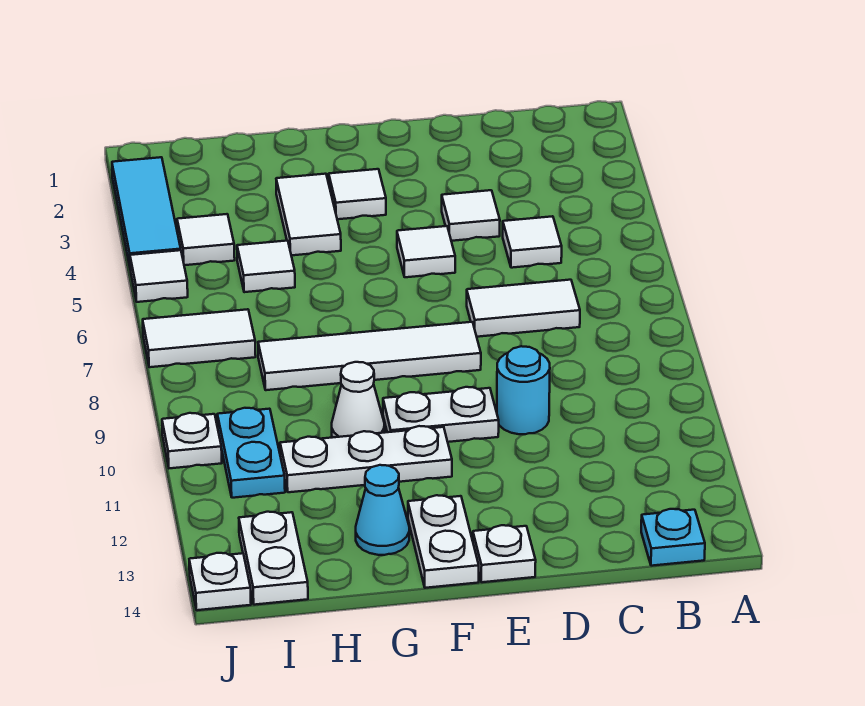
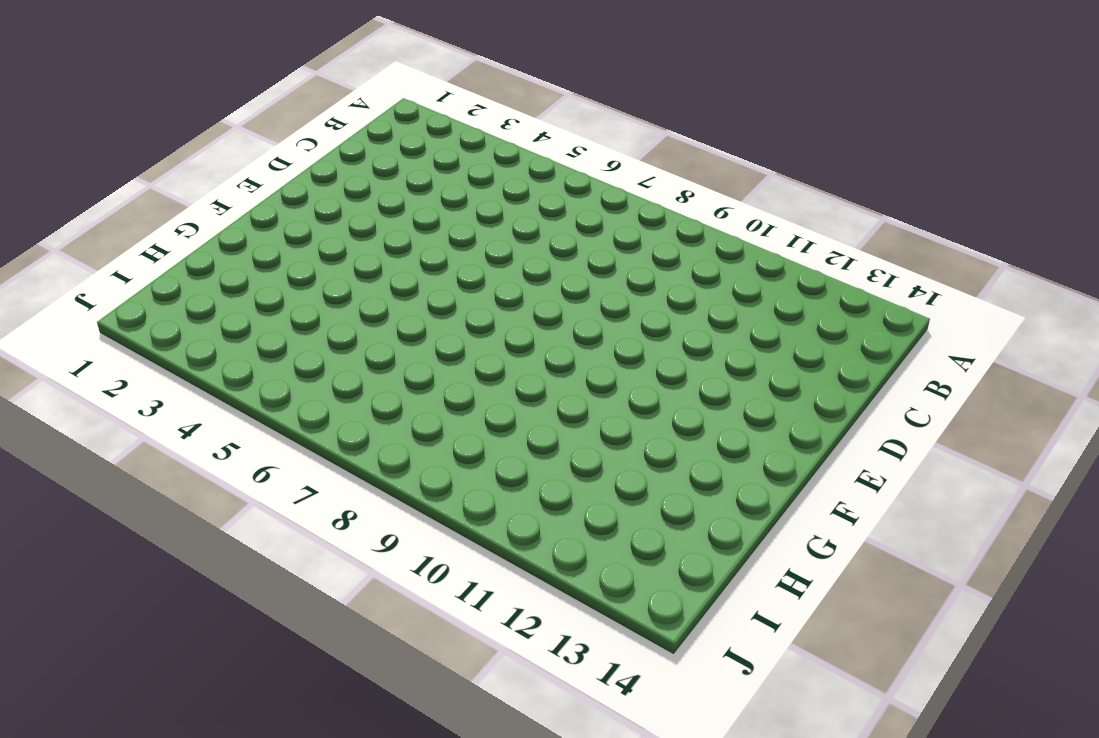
none -> cyan 1x1 plate [641,509,705,566]
none -> white 1x1 tile [503,216,562,268]
none -> white 1x2 tile [467,280,580,337]

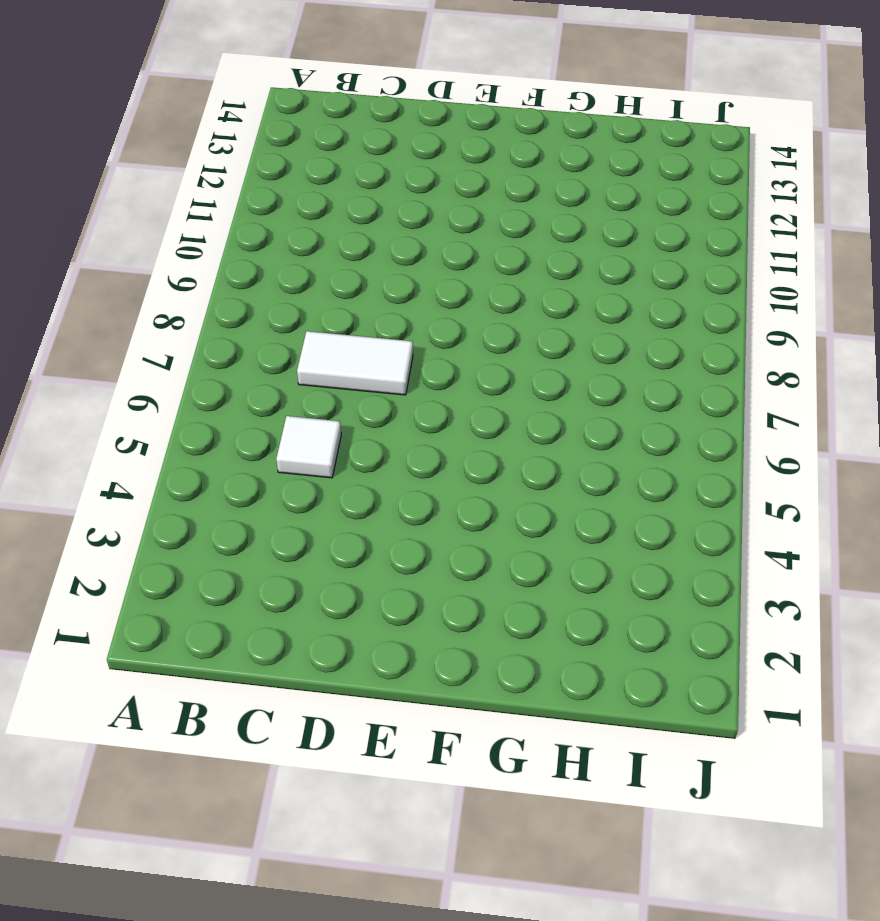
none -> cyan 1x1 plate [641,509,705,566]
none -> white 1x1 tile [442,190,500,241]
none -> cyan 1x1 round brick [497,346,550,434]

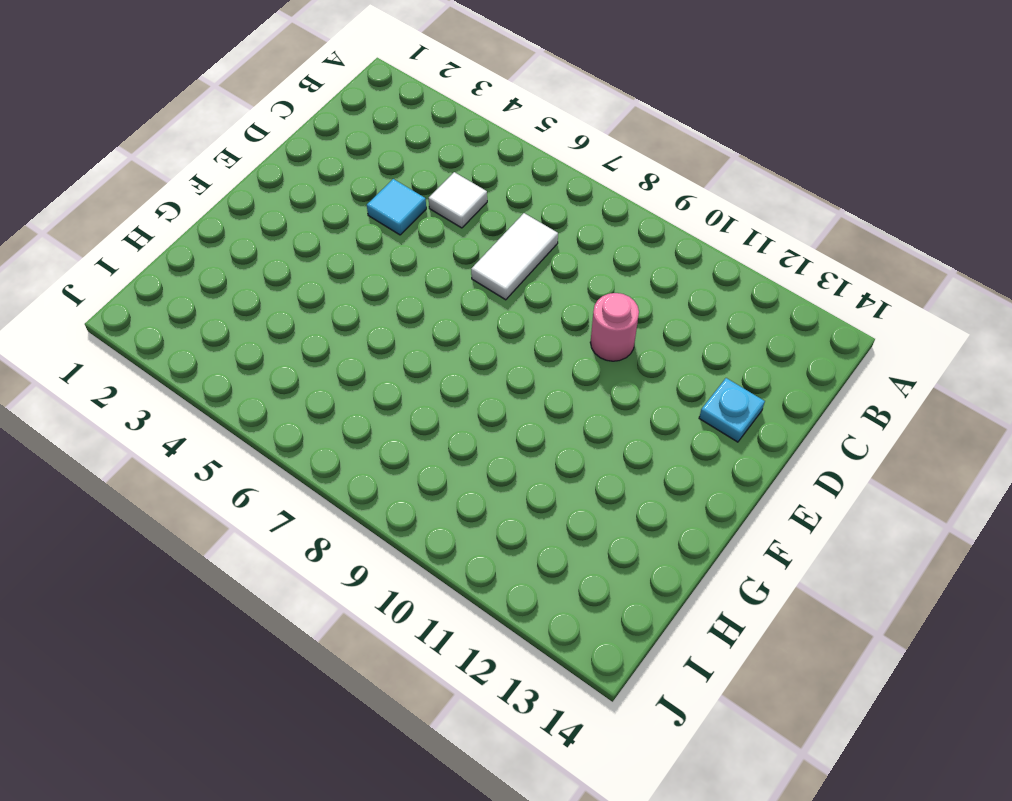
cyan 1x1 tile [367,179,426,235] -> white 1x1 tile [442,190,500,241]
pink 1x1 round brick [590,293,639,361] -> cyan 1x1 round brick [497,346,550,434]
cyan 1x1 plate [699,378,765,442] -> cyan 1x1 plate moved to [641,509,705,566]
none -> white 1x1 tile [397,226,455,277]
none -> white 1x4 tile [258,322,481,390]
none -> white 1x2 plate [383,387,499,442]

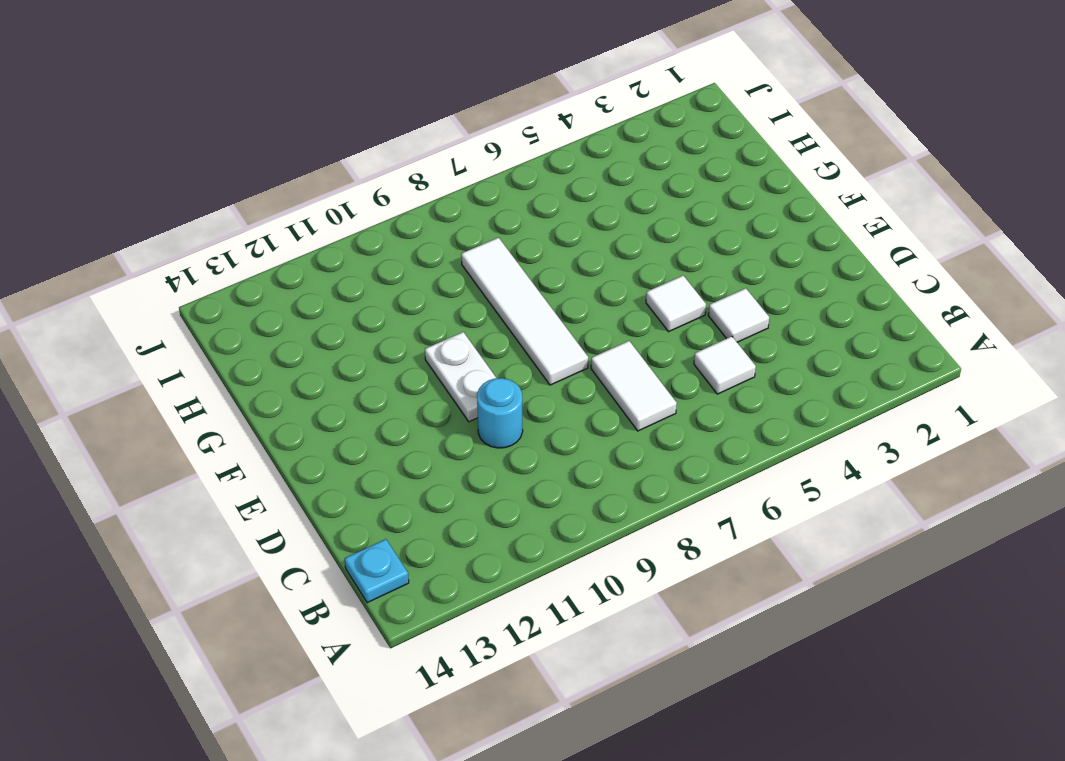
none -> white 1x1 plate [473,525,536,582]
none -> white 1x1 tile [329,169,386,219]
none -> white 1x3 plate [280,426,452,492]

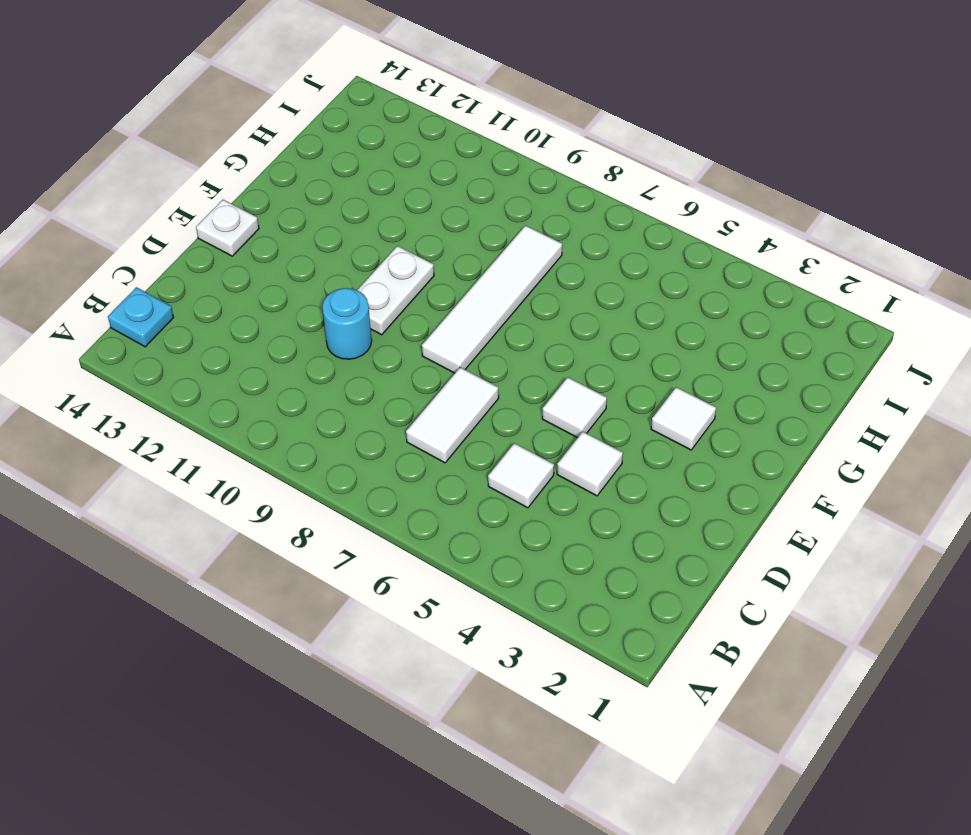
none -> white 1x3 plate [280,426,452,492]
none -> white 1x2 plate [408,495,479,588]
none -> white 1x2 tile [276,174,341,255]

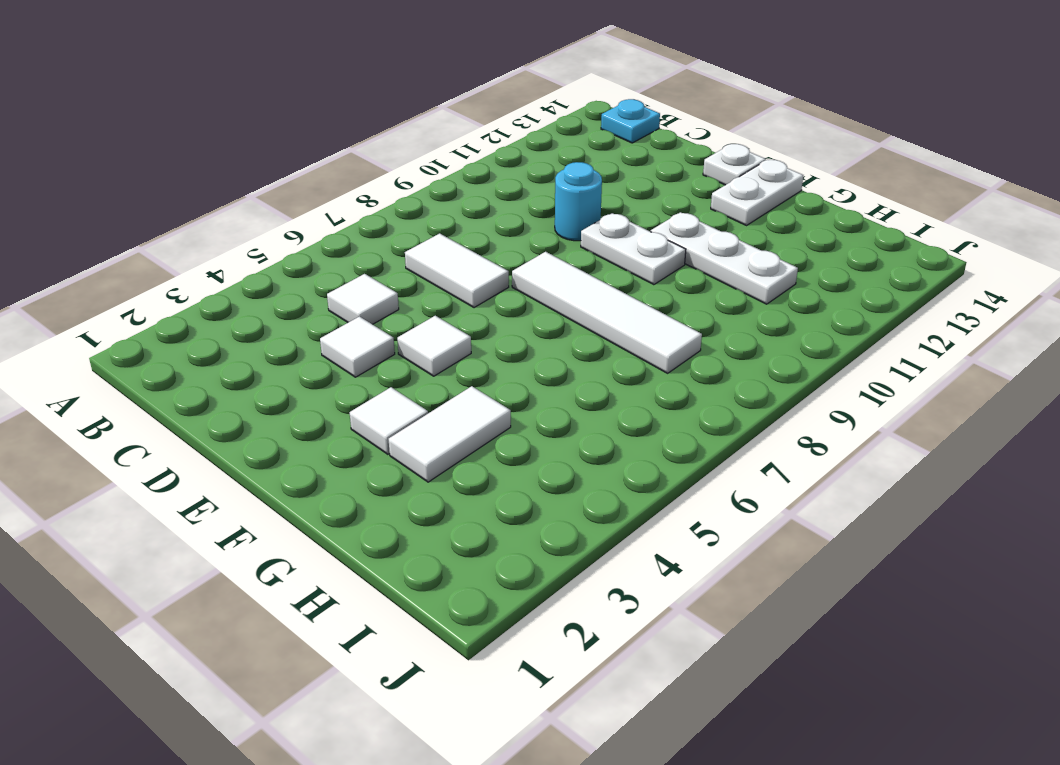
none -> white 1x1 cone [332,362,384,437]
none -> cyan 1x1 cone [356,465,409,555]
none -> white 1x1 tile [237,241,295,292]

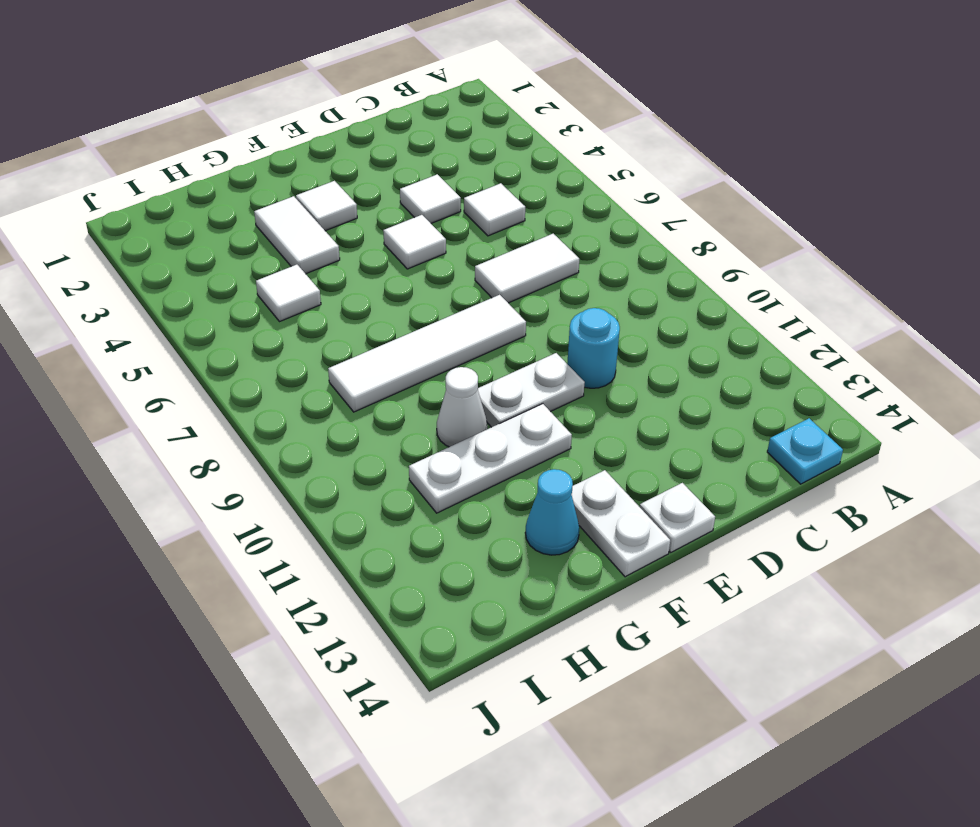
none -> white 1x1 tile [177,214,235,265]
none -> white 1x2 tile [143,309,256,367]
none -> cyan 1x2 plate [217,408,285,498]

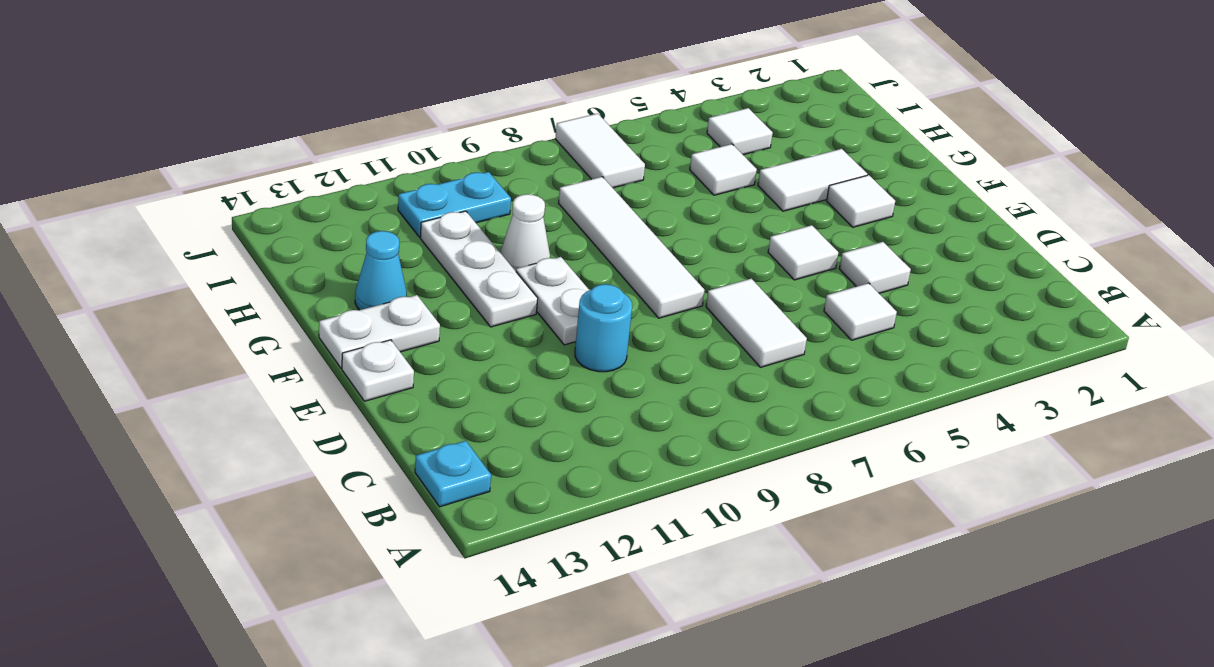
none -> white 1x2 plate [239,512,308,605]
none -> cyan 1x3 tile [112,157,181,270]
none -> white 1x1 tile [130,250,188,302]

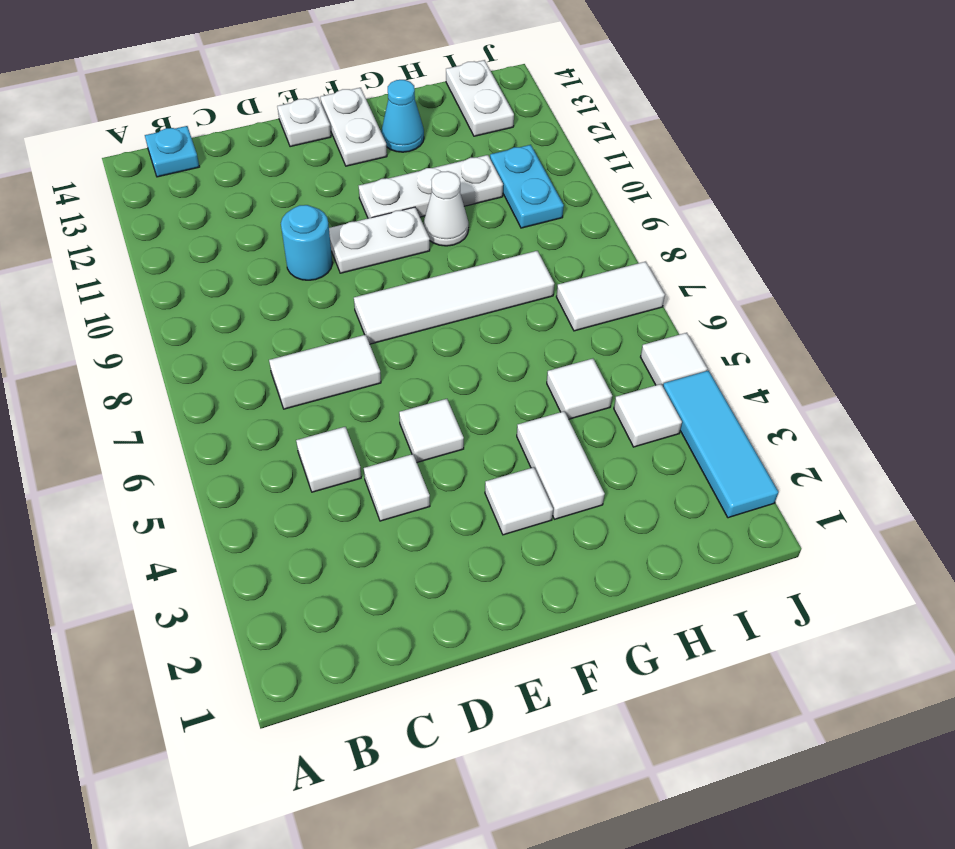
none -> white 1x1 plate [162,413,222,468]
none -> white 1x1 plate [189,553,251,610]

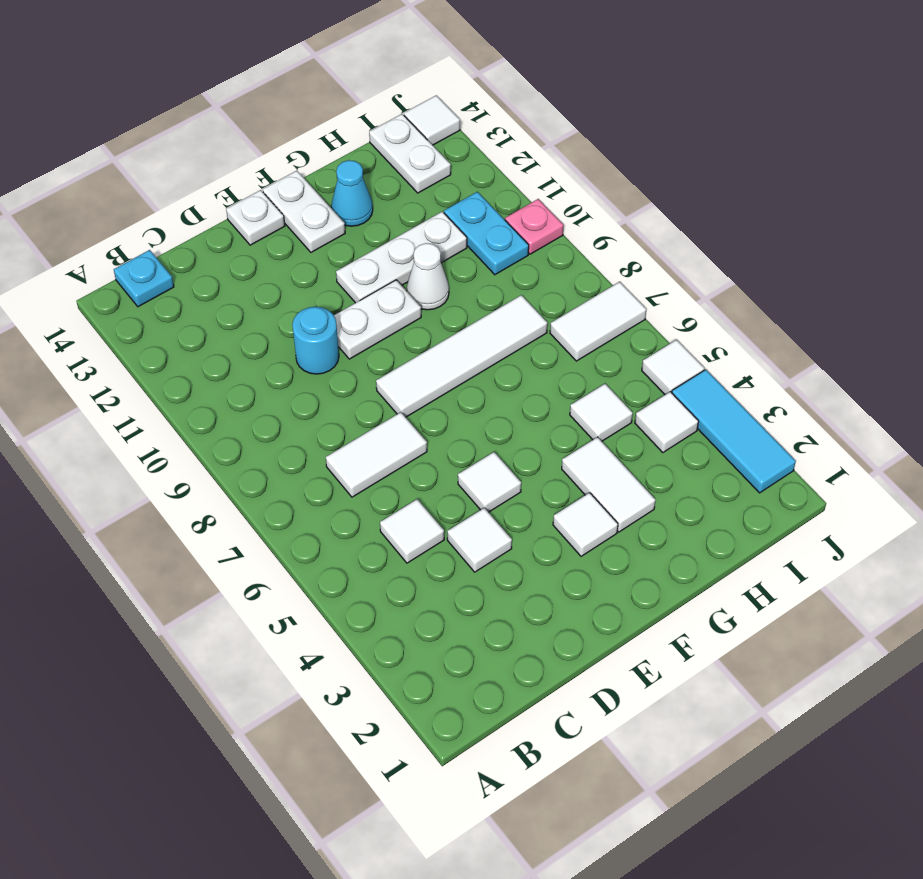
pink 1x1 plate [505,199,564,254] -> white 1x1 plate [162,413,222,468]
white 1x1 tile [404,95,460,145] -> white 1x1 plate [189,553,251,610]

